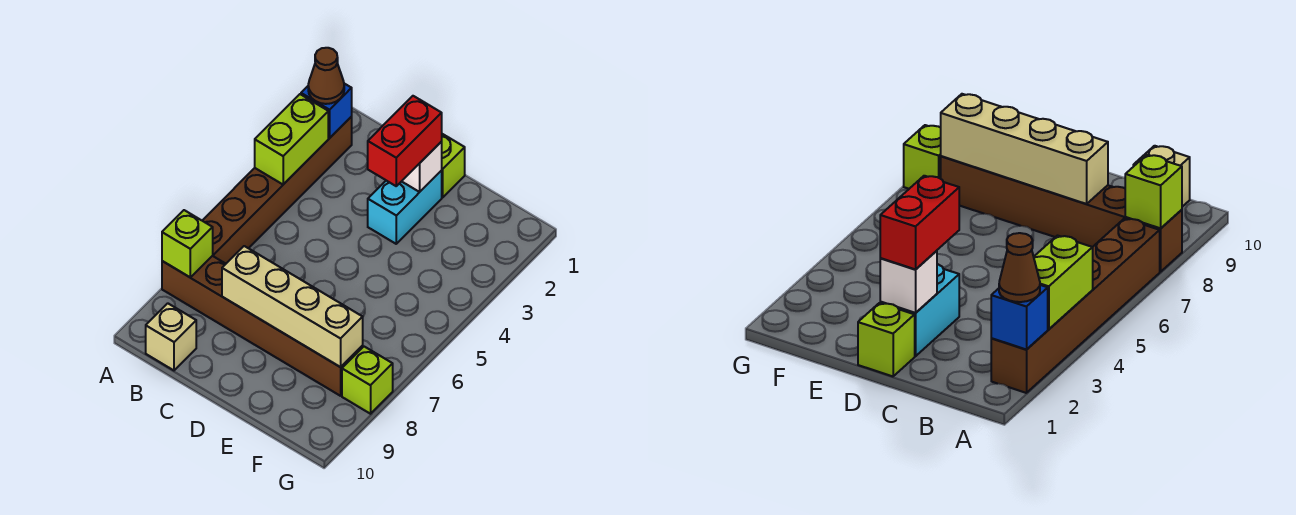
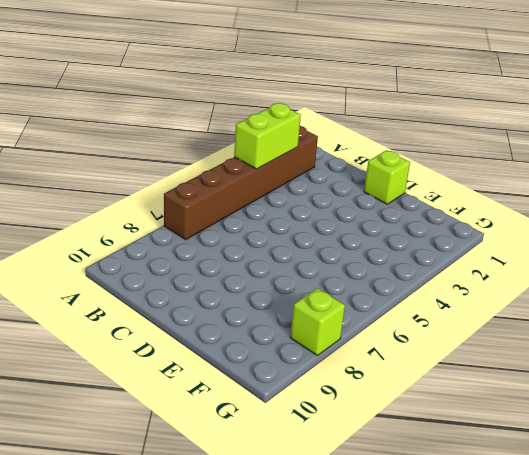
none -> brown 1x6 brick [162,256,363,396]
none -> tan 1x1 brick [146,303,196,370]
none -> cyan 1x2 brick [368,170,442,244]

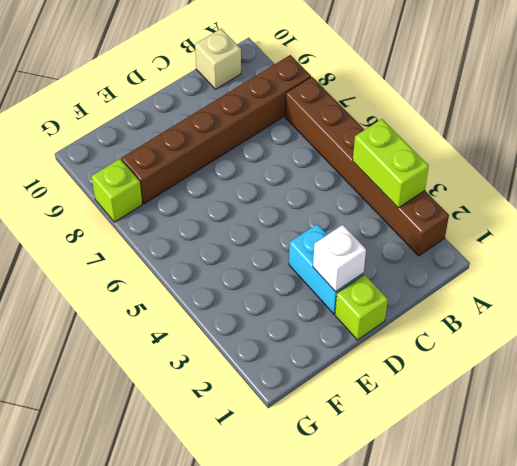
none -> blue 1x1 brick [301,84,352,138]
none -> lime 1x1 brick [162,210,213,277]
none -> tan 1x4 brick [222,246,363,367]

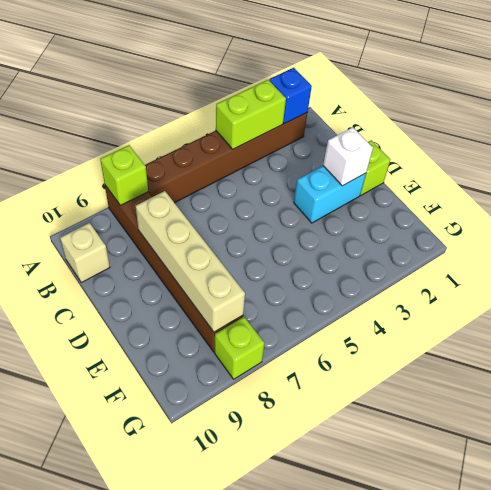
none -> brown 1x1 cone [308,48,344,104]
none -> red 1x2 brick [368,96,442,186]

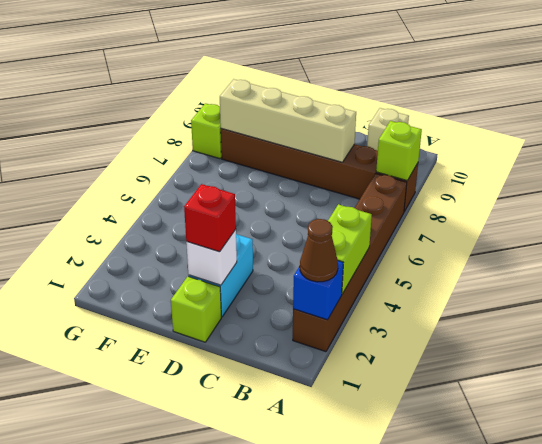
red 1x1 brick [184,184,236,252] -> red 1x2 brick [368,96,442,186]

